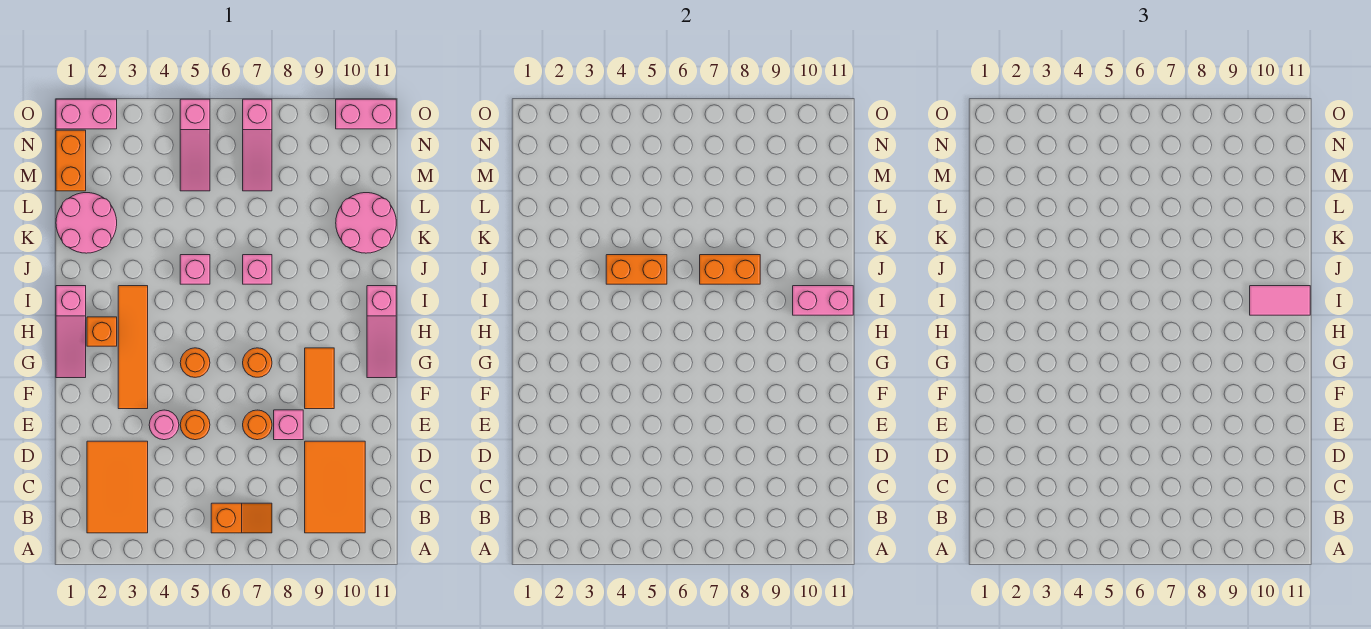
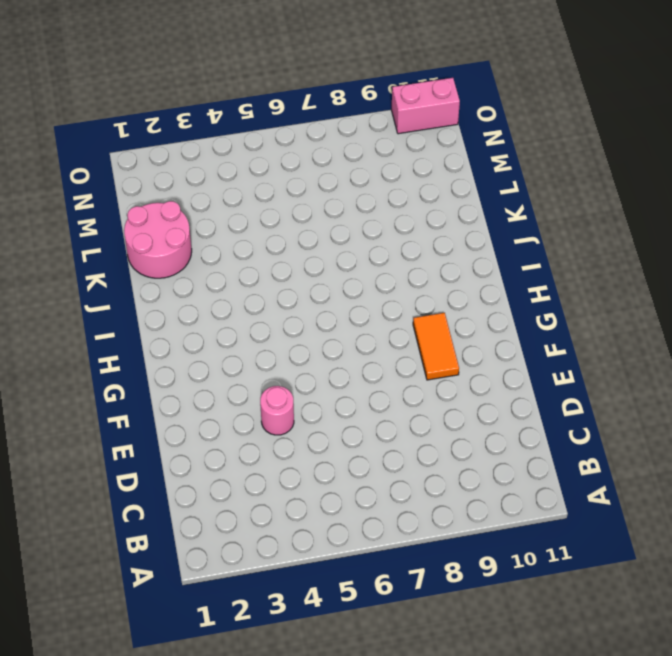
none -> orange 2x3 tile [87,441,148,533]
none -> orange 1x2 slope [211,503,272,533]
none -> orange 2x3 tile [305,441,365,533]

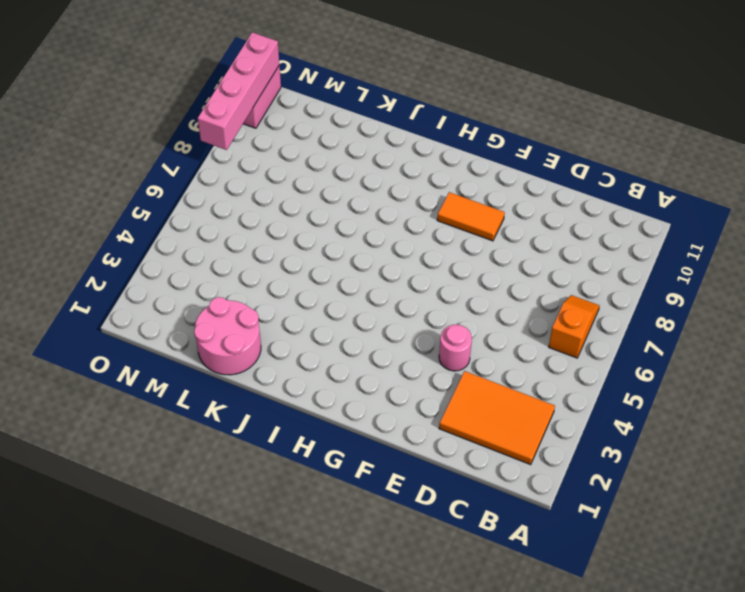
pink 1x4 brick [198,32,279,150] -> none
none -> orange 2x3 tile [305,441,365,533]
none -> orange 1x1 round brick [180,410,210,440]
none -> orange 1x1 round brick [243,410,272,440]

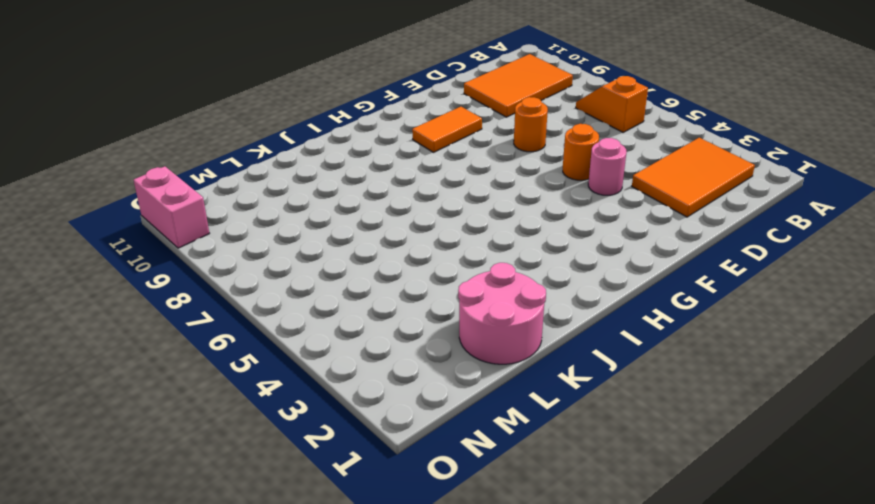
none -> pink 1x1 brick [274,410,303,440]
none -> orange 1x4 tile [118,286,148,409]
none -> pink 1x3 slope [56,286,86,378]

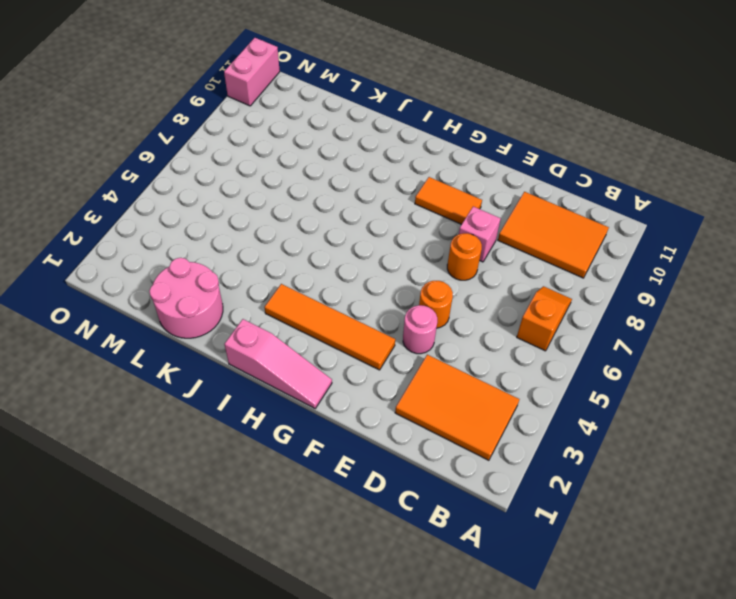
none -> orange 1x1 round brick [180,348,210,377]
none -> orange 1x1 round brick [243,348,272,377]
none -> pink 1x3 slope [367,286,396,378]

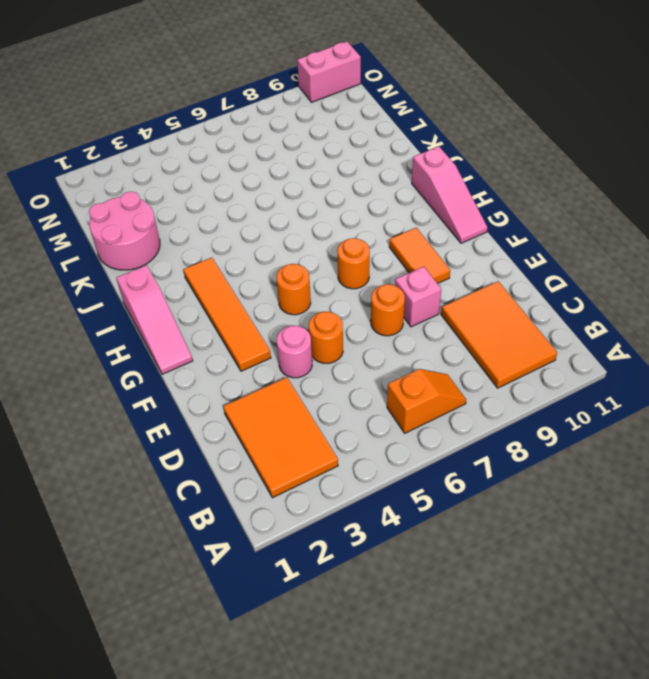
none -> orange 1x1 brick [87,317,117,346]
none -> pink 1x1 brick [180,255,210,284]
none -> pink 1x1 brick [243,255,272,284]

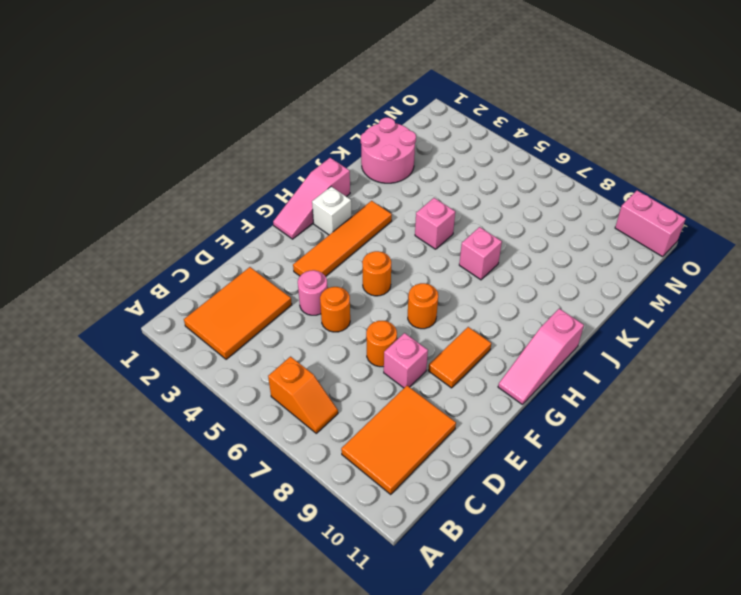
white 1x1 brick [312,187,351,235] -> orange 1x1 brick [87,317,117,346]
none -> pink 2x2 round brick [336,193,396,253]
none -> orange 1x2 brick [56,130,86,191]
none -> pink 1x3 slope [180,99,210,191]

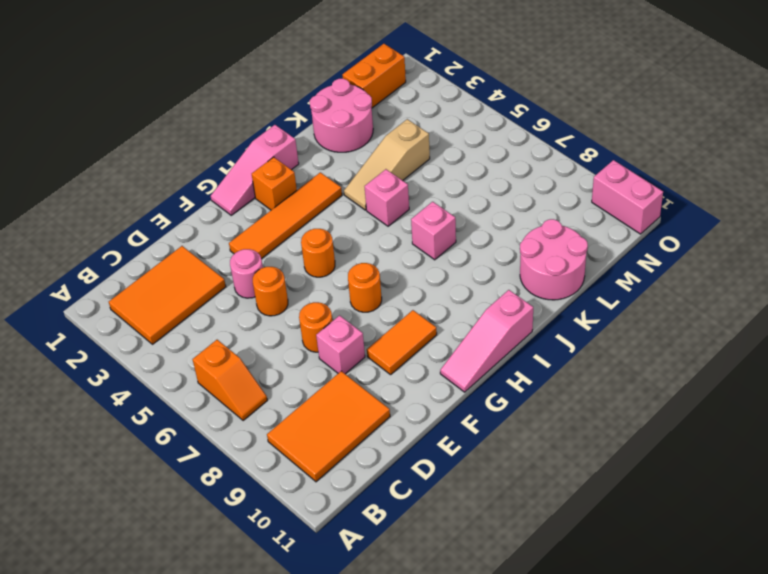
tan 1x3 slope [344,119,430,210] -> none
none -> pink 1x3 slope [180,99,210,191]
none -> pink 1x3 slope [243,99,272,191]
none -> pink 1x2 brick [56,99,117,129]

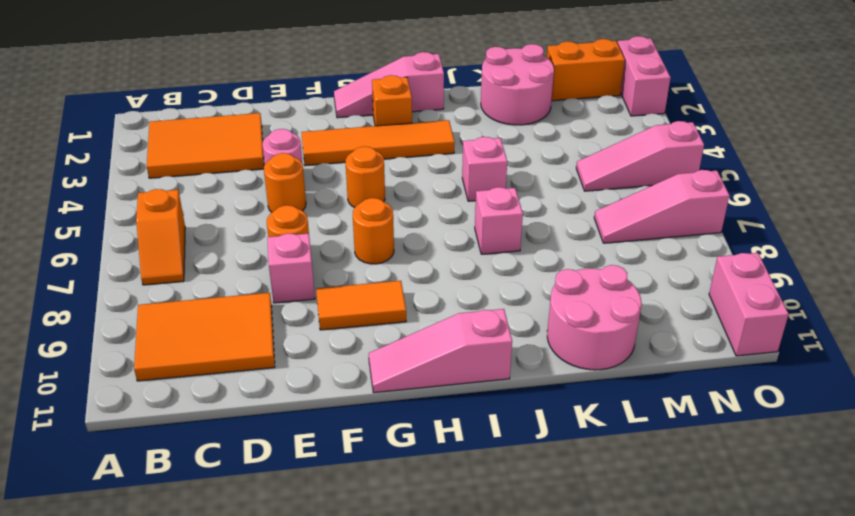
none -> pink 1x2 brick [793,286,853,315]
none -> orange 1x2 brick [606,255,667,284]
none -> orange 1x2 brick [700,255,760,284]

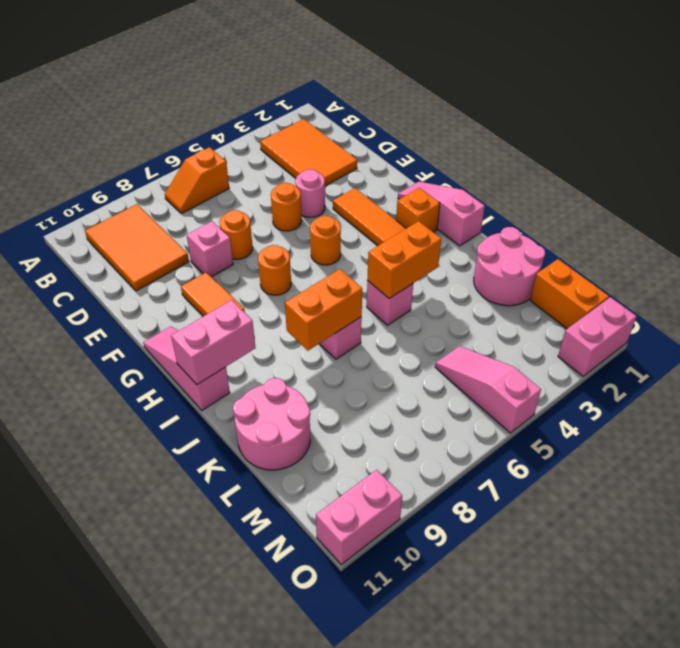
none -> pink 1x3 slope [243,99,272,191]
none -> pink 1x2 tile [1250,286,1310,315]

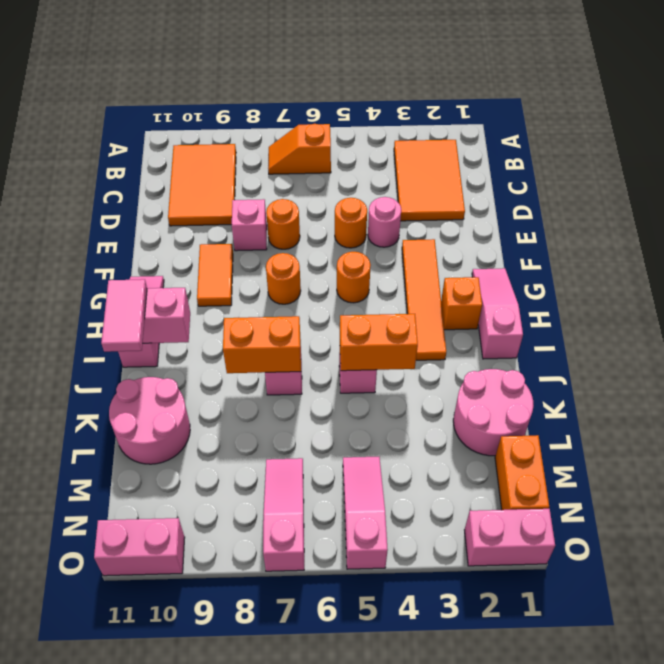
pink 1x2 tile [101,279,147,352] -> pink 1x2 tile turned to [1250,286,1310,315]

